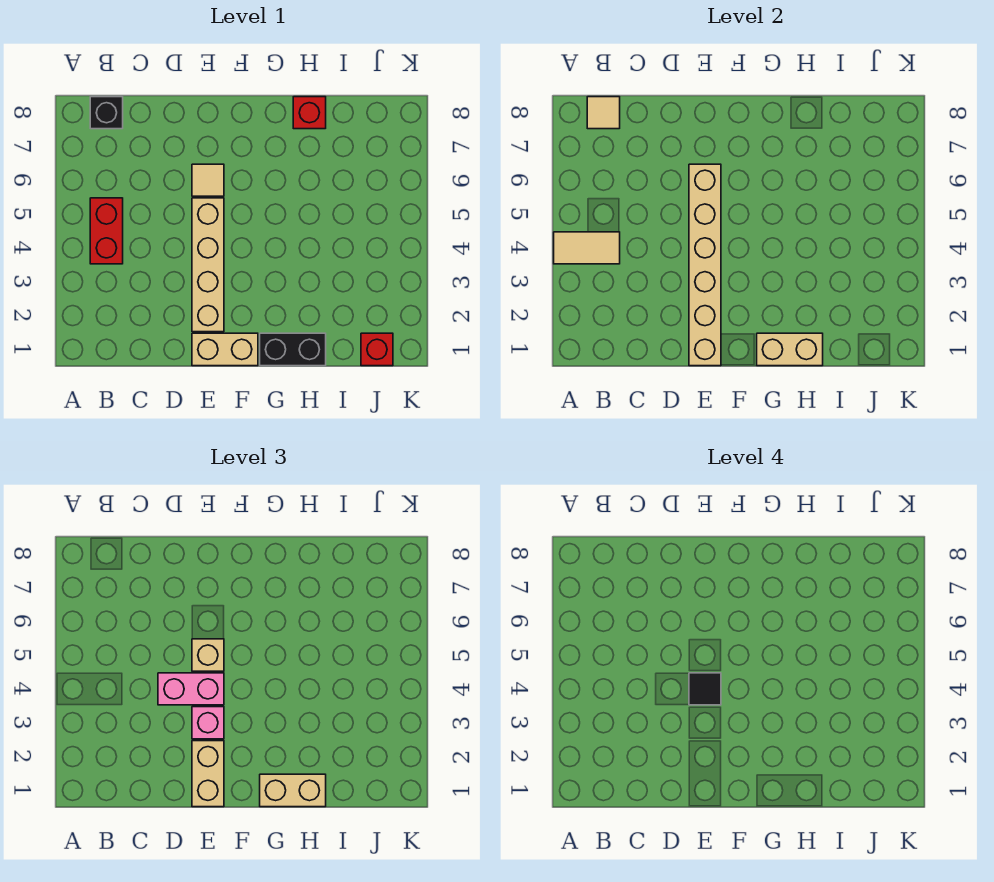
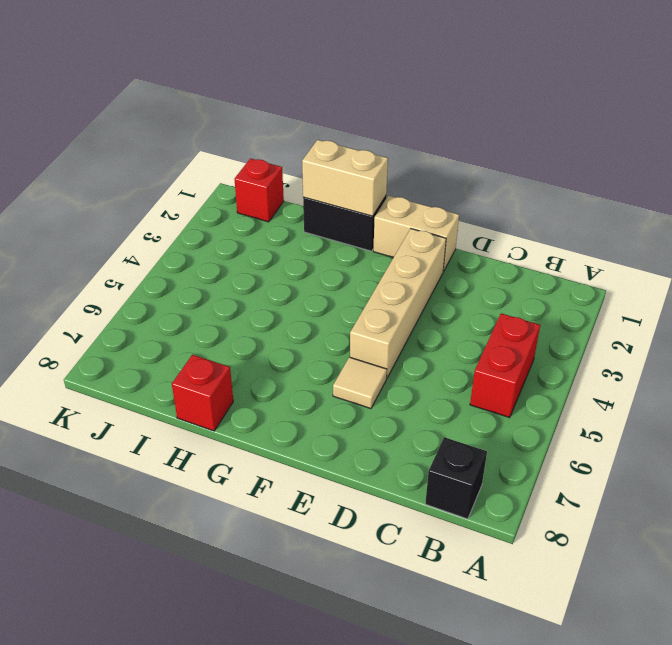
none -> tan 1x2 tile [554,232,620,264]
none -> tan 1x1 tile [587,97,620,129]
none -> tan 1x6 brick [689,164,721,366]

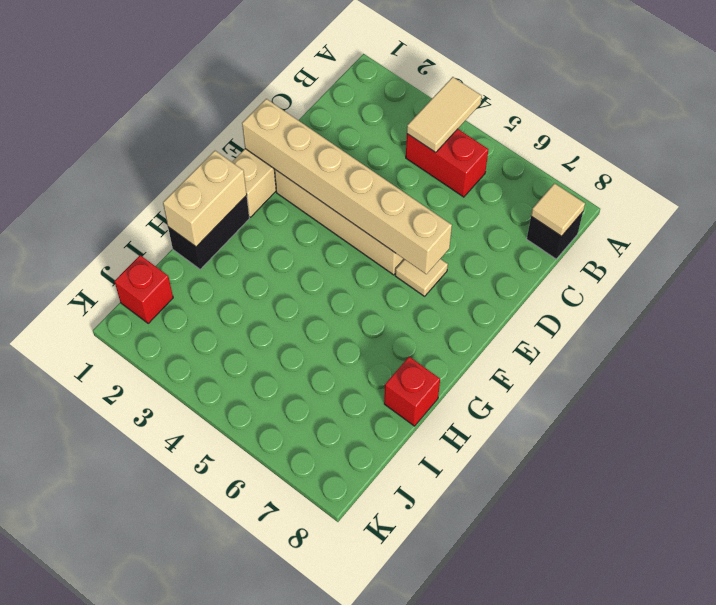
none -> pink 1x2 brick [158,673,224,705]
none -> tan 1x2 brick [192,741,224,807]
none -> pink 1x1 brick [192,707,224,739]

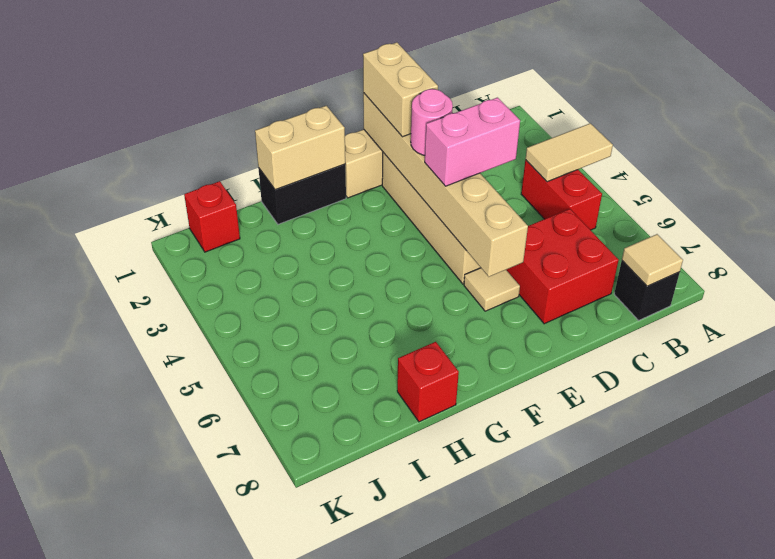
red 2x2 brick [506,209,619,324] -> none
pink 1x1 round brick [411,89,453,155] -> pink 1x1 brick [192,707,224,739]
none -> tan 1x1 brick [192,639,224,671]
none -> tan 1x2 brick [260,774,326,807]
none -> black 1x1 tile [689,673,721,705]

